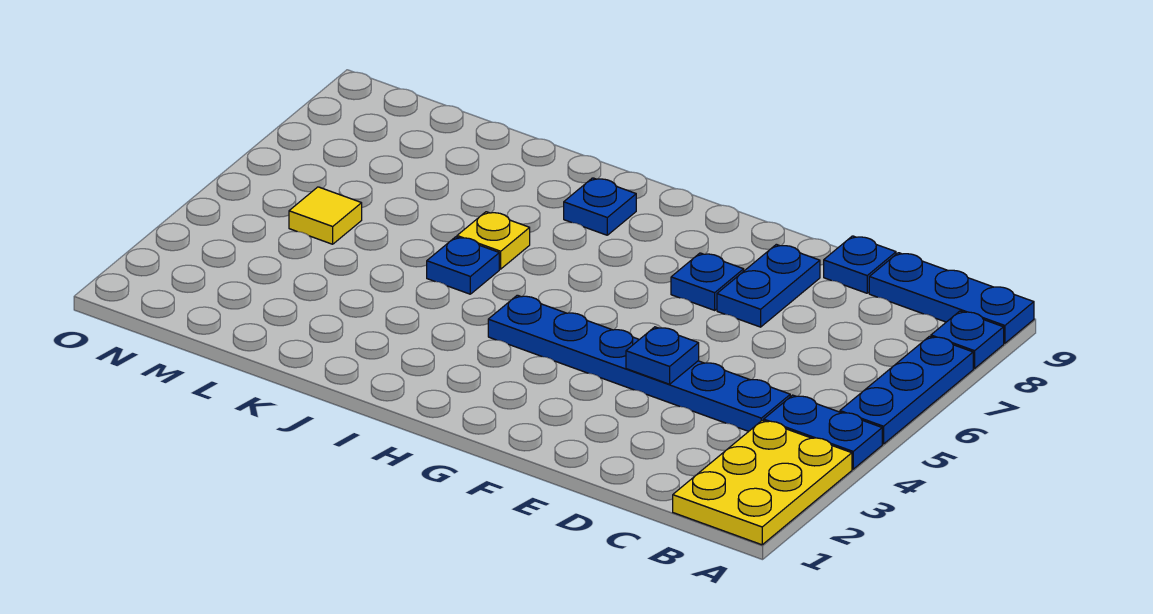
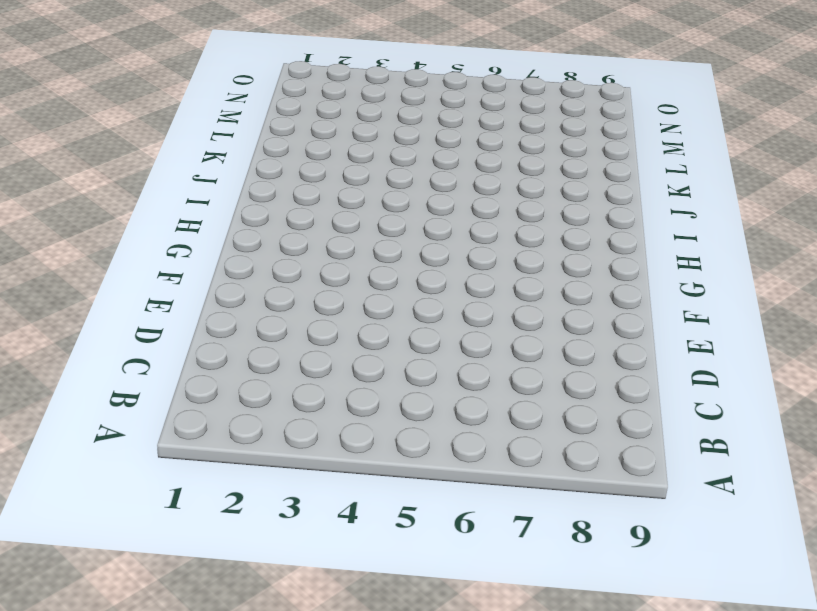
none -> yellow 2x3 plate [673,420,852,545]
none -> blue 1x2 plate [764,395,882,469]
none -> blue 1x3 plate [840,336,973,444]

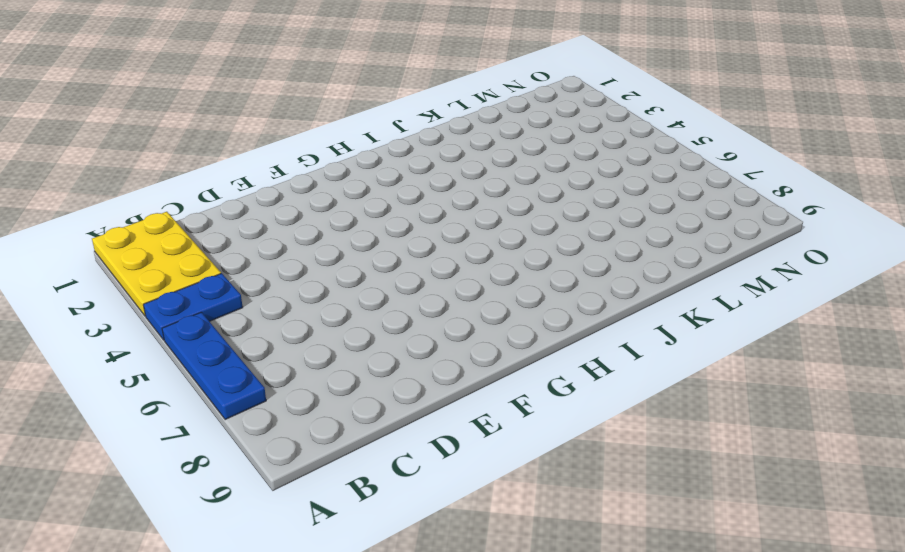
none -> blue 1x1 plate [931,311,1004,368]
none -> blue 1x3 plate [869,253,1034,343]
none -> blue 1x6 plate [488,295,790,431]

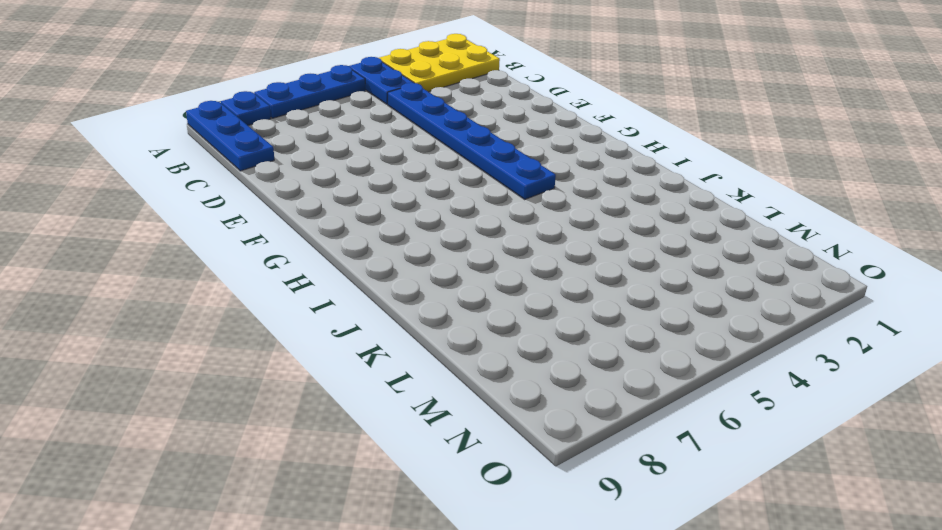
none -> blue 1x1 plate [824,236,896,293]
none -> blue 1x2 plate [717,244,820,327]
none -> blue 1x1 plate [671,253,744,310]

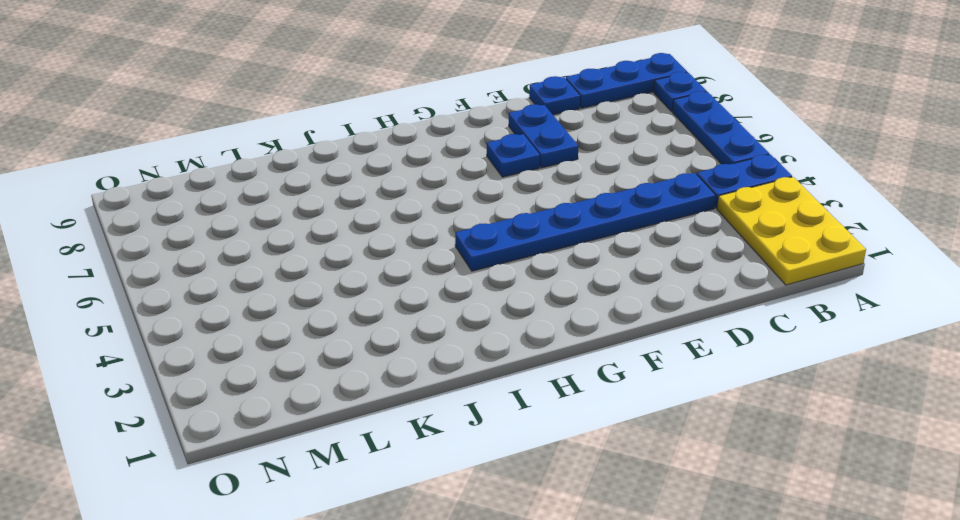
none -> blue 1x1 plate [564,178,636,235]
none -> blue 1x1 plate [427,237,499,294]
none -> yellow 1x1 plate [457,212,530,269]

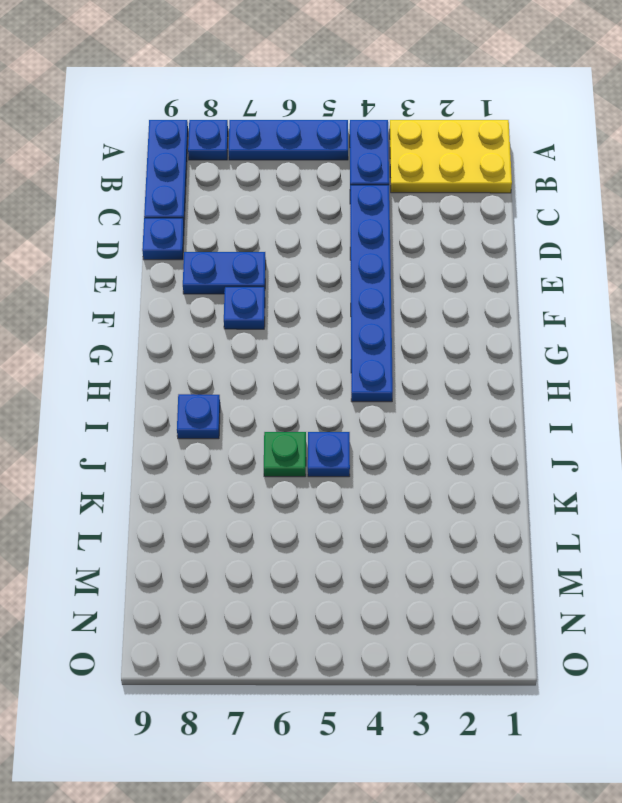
green 1x1 plate [264,432,306,477] -> yellow 1x1 plate [457,212,530,269]
none -> yellow 1x1 tile [289,187,362,244]
none -> blue 1x1 plate [626,327,699,384]

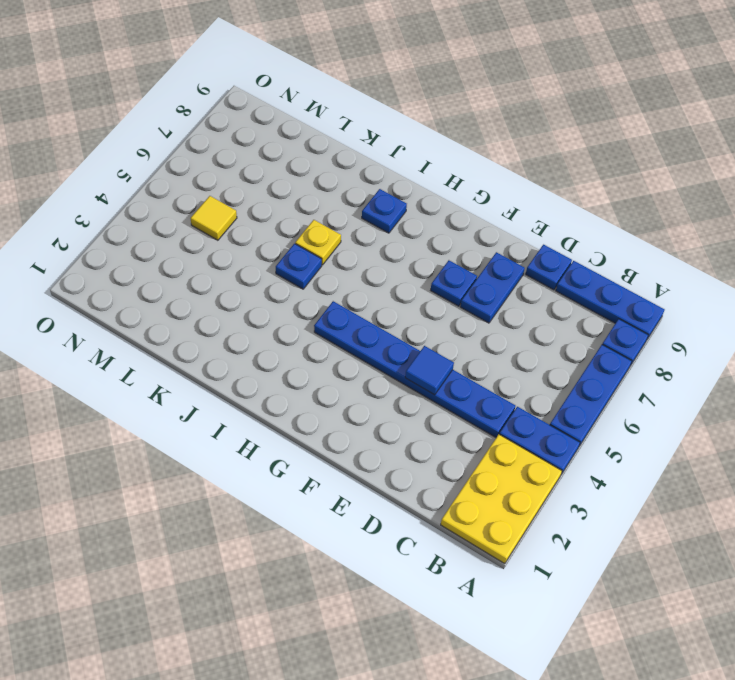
blue 1x1 tile [405,346,454,395] -> blue 1x1 plate [626,327,699,384]

